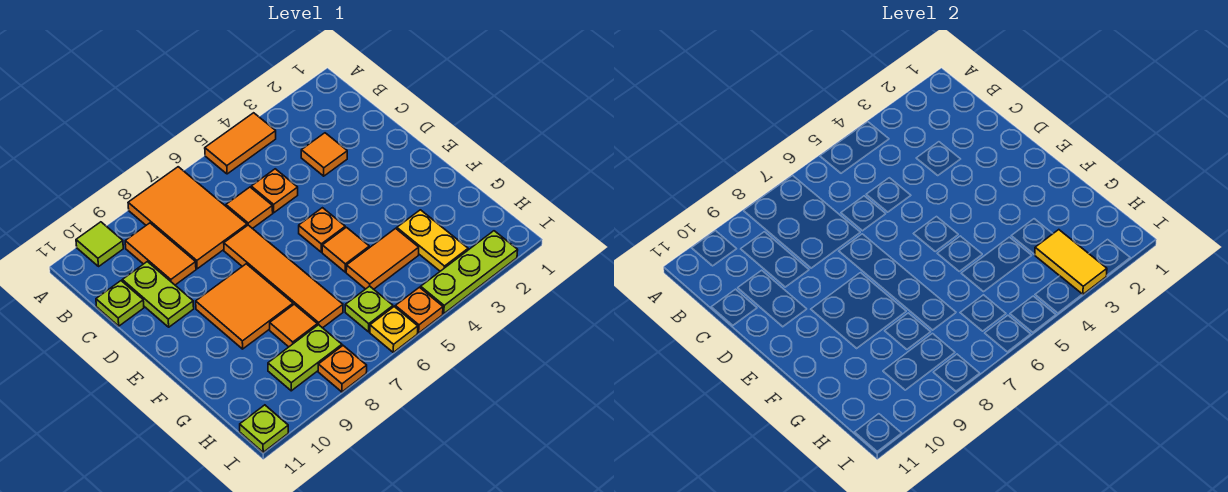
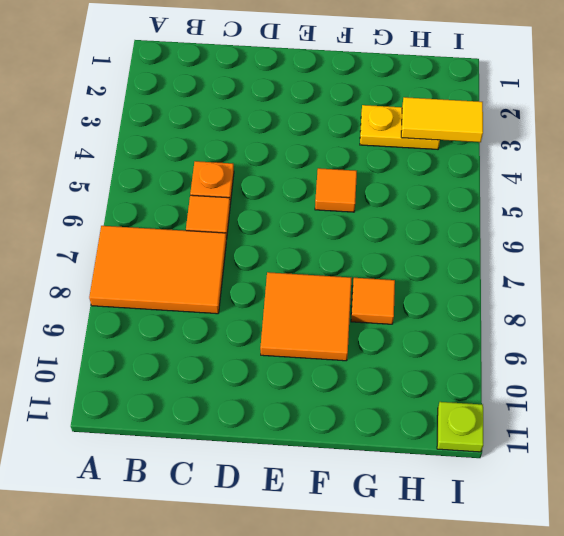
none -> orange 1x2 tile [205,113,276,174]
none -> lime 1x1 tile [76,222,123,266]
none -> orange 1x2 tile [125,223,196,285]

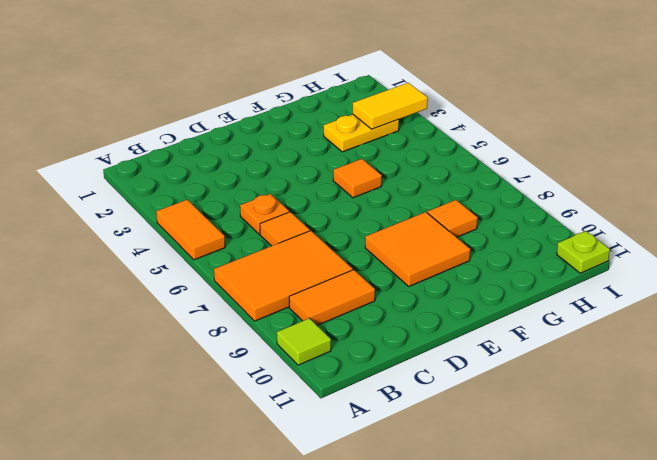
none -> orange 1x1 tile [301,133,347,176]
none -> lime 1x2 plate [122,262,194,327]
none -> lime 1x1 plate [96,281,144,326]

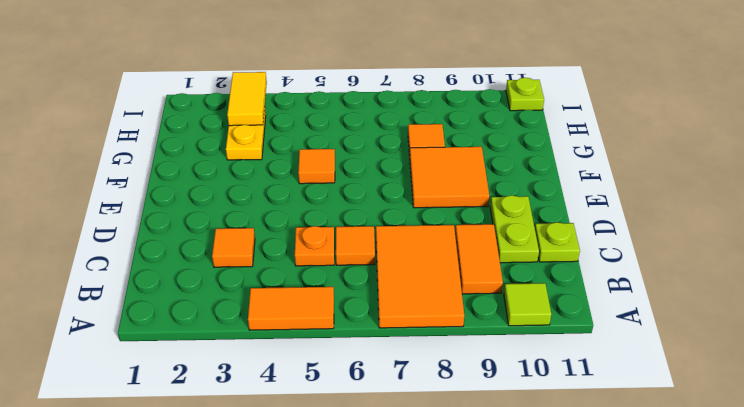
none -> orange 1x4 tile [224,225,343,328]
none -> orange 1x1 plate [299,208,345,252]
none -> orange 1x2 tile [346,228,419,289]

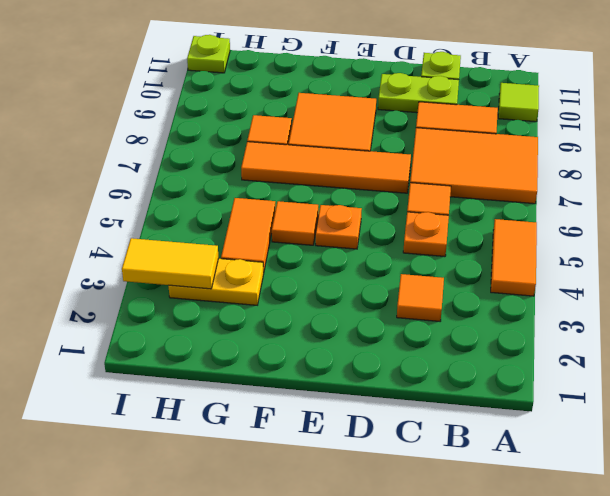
none -> lime 1x1 plate [345,286,393,332]
none -> lime 1x2 plate [268,325,342,391]
none -> lime 1x3 plate [421,231,518,314]

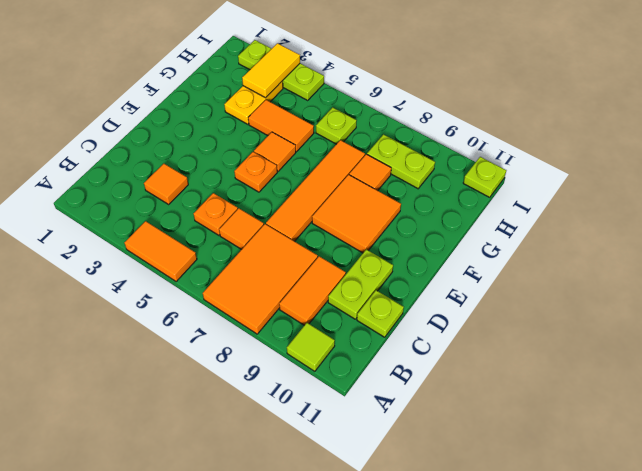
none -> orange 1x1 plate [395,287,443,333]
none -> yellow 1x1 plate [370,307,418,352]
none -> orange 1x1 plate [318,346,367,392]

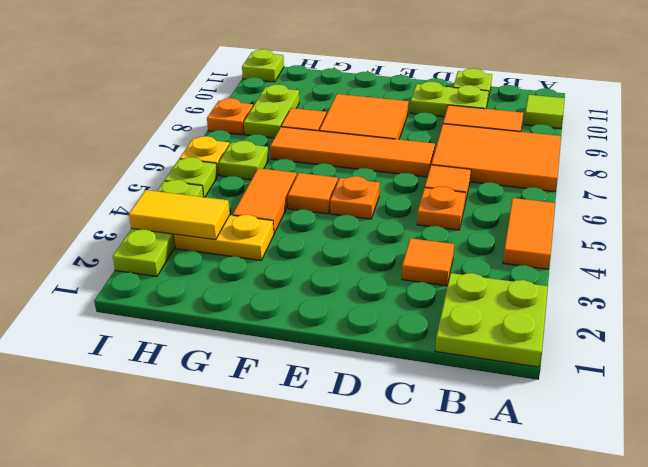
lime 2x2 plate [435,273,548,367] -> none
lime 1x1 plate [165,157,217,197] -> orange 1x1 plate [395,287,443,333]

